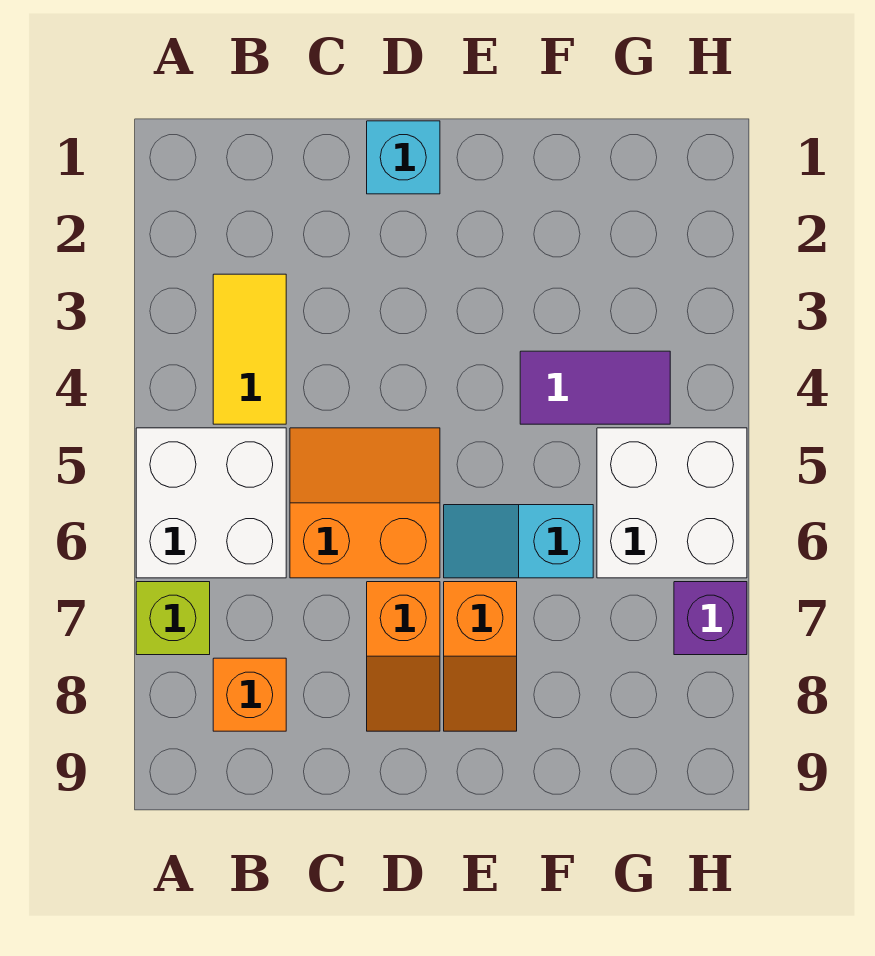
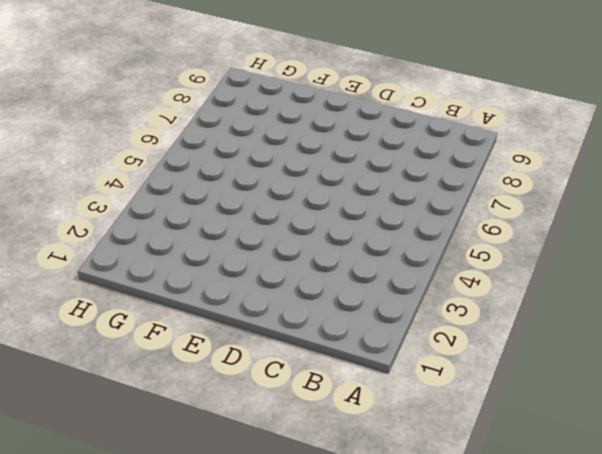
none -> white 2x2 brick [136,428,286,578]
none -> lime 1x1 brick [136,582,210,655]
none -> yellow 1x2 tile [213,274,286,424]

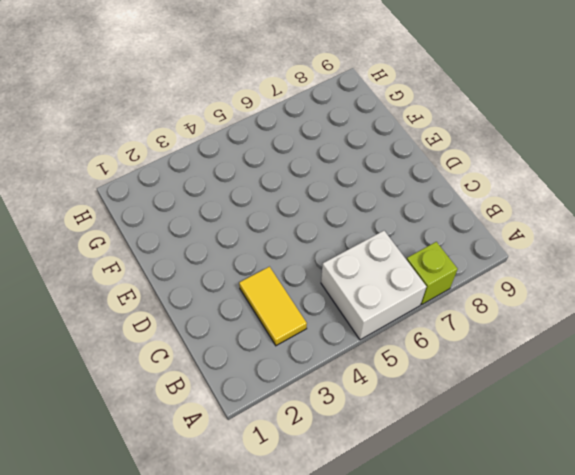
yellow 1x2 tile [239,267,307,346] -> yellow 1x2 tile turned to [213,274,286,424]
none -> orange 1x1 brick [213,658,286,731]
none -> orange 2x2 slope [290,428,440,578]
none -> cyan 1x1 brick [367,121,440,194]

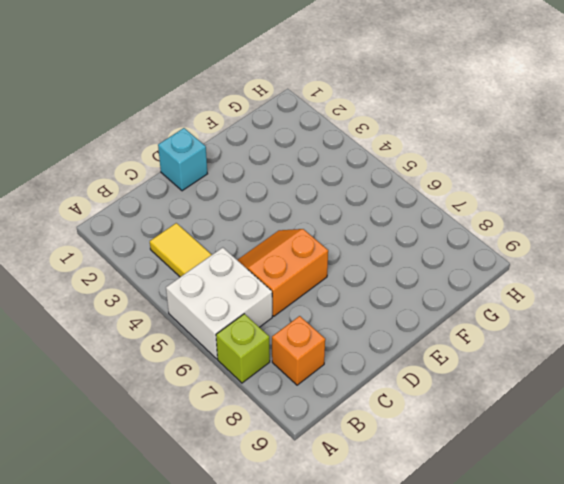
none -> orange 1x2 slope [367,582,440,731]
none -> cyan 1x2 slope [444,505,593,578]
none -> orange 1x2 slope [444,582,517,731]

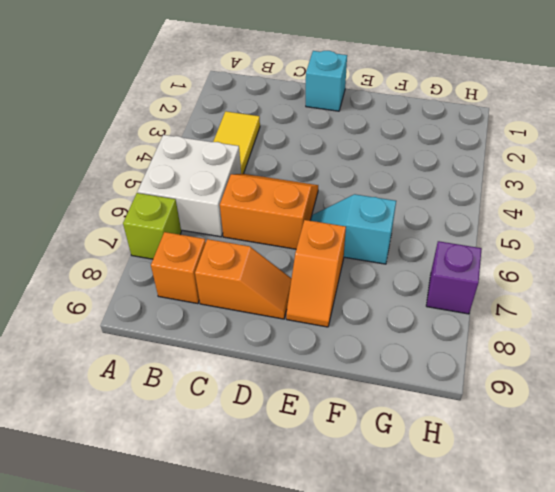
orange 1x2 slope [195,239,292,319] -> orange 1x2 slope turned to [367,582,440,731]
none -> purple 1x2 tile [520,351,670,424]
none -> white 2x2 brick [597,428,747,578]

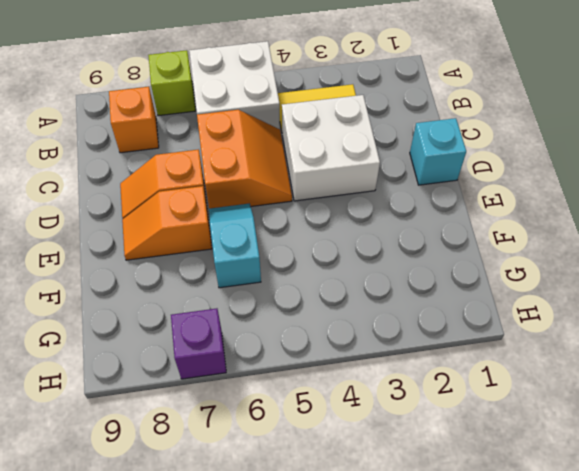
white 2x2 brick [282,95,380,201] -> white 2x2 brick moved to [597,428,747,578]
none -> purple 1x2 tile [520,351,670,424]

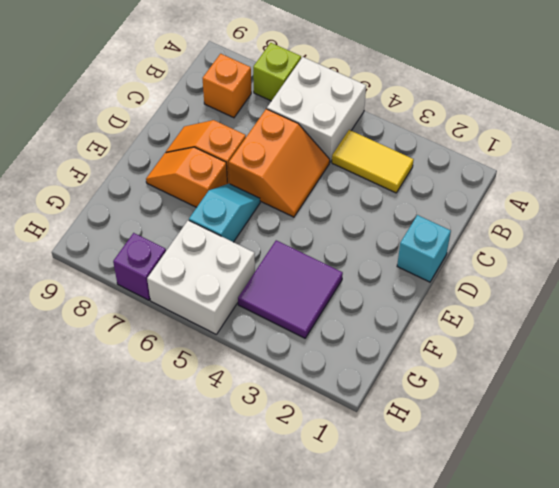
purple 2x2 tile [238,240,343,338] -> purple 1x2 tile [520,351,670,424]

